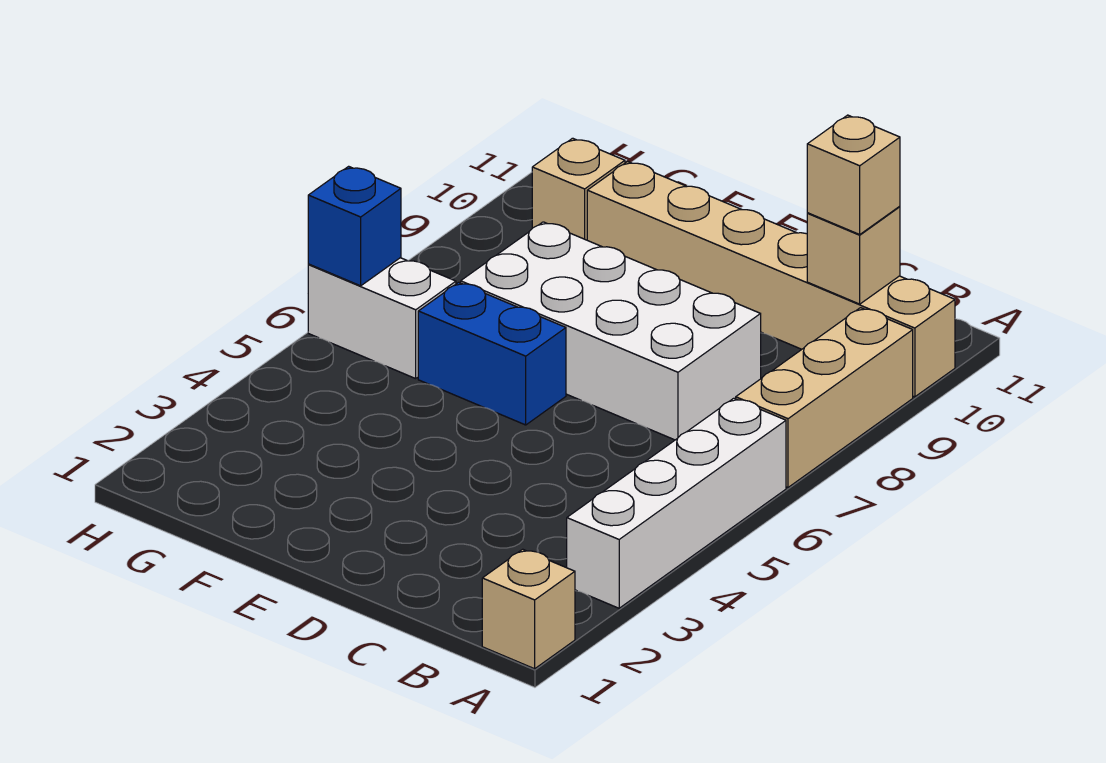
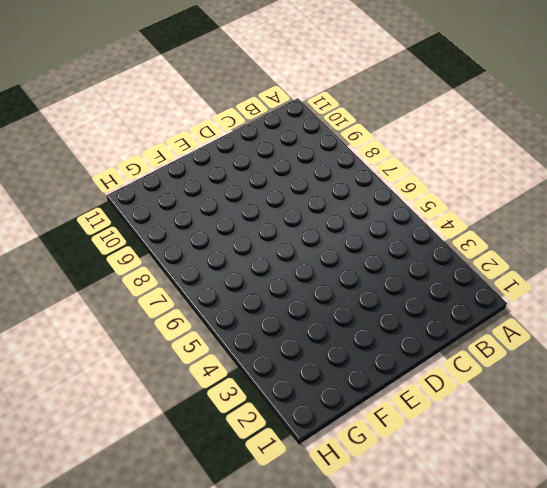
none -> tan 1x1 brick [482,549,575,669]
none -> white 1x4 brick [567,398,786,608]

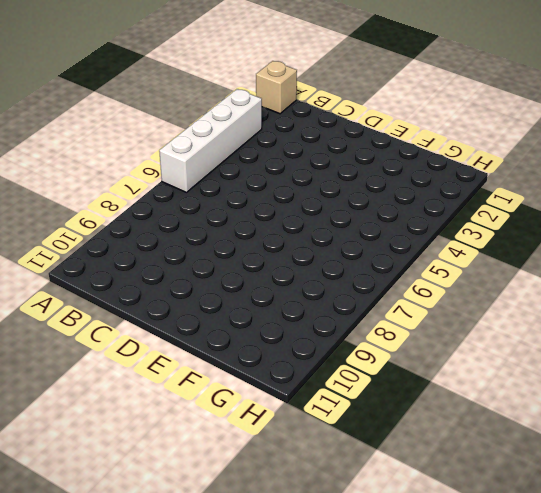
none -> tan 1x3 brick [736,308,913,487]
none -> tan 1x6 brick [587,162,955,397]

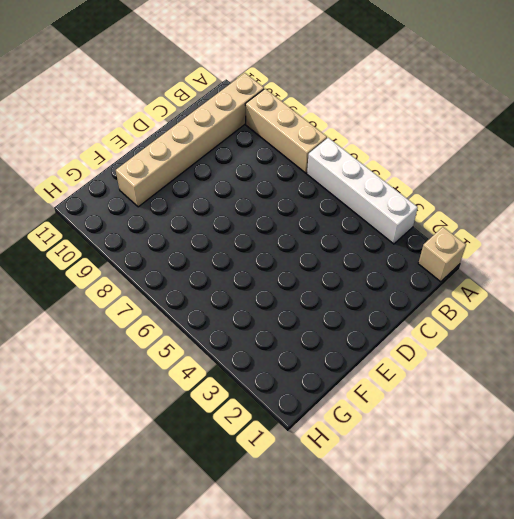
none -> white 2x4 brick [461,222,761,440]
none -> blue 1x2 brick [418,282,566,425]

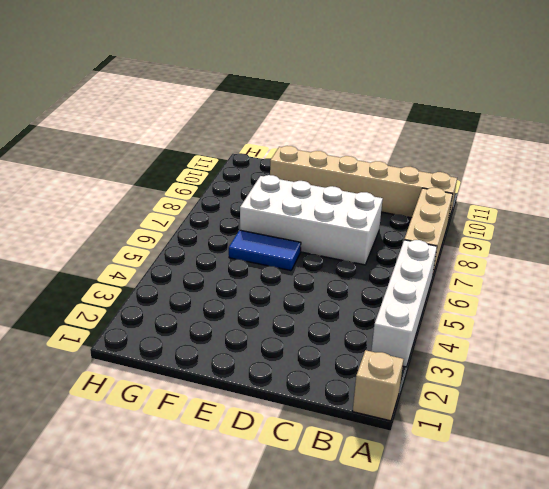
blue 1x2 tile [229,230,301,271] -> blue 1x2 brick [418,282,566,425]
none -> white 1x2 brick [308,258,456,379]
none -> tan 1x1 brick [532,138,625,240]

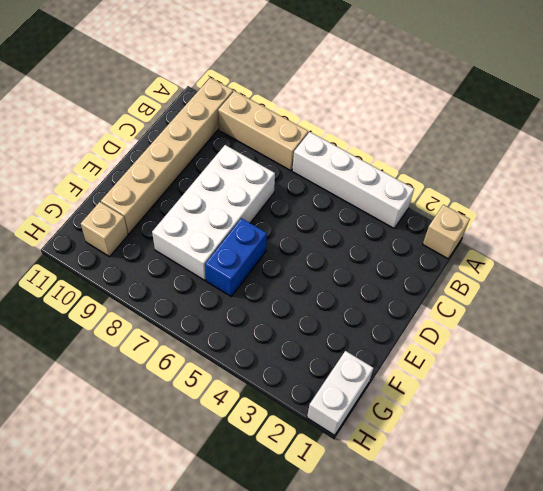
white 1x2 brick [307,351,373,435] -> white 1x2 brick moved to [308,258,456,379]
none -> tan 1x1 brick [807,206,900,304]
none -> blue 1x1 brick [308,166,401,286]

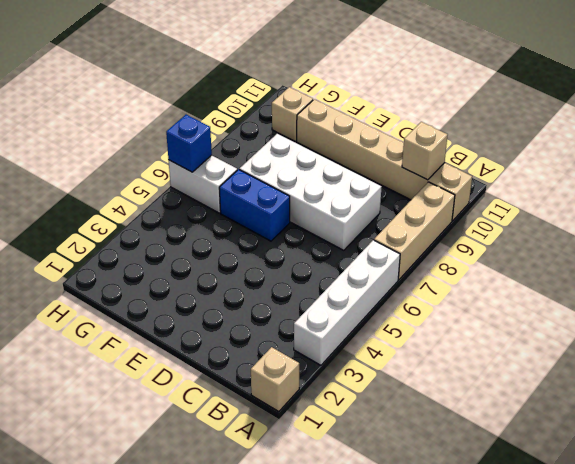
none -> tan 1x1 brick [807,115,900,234]

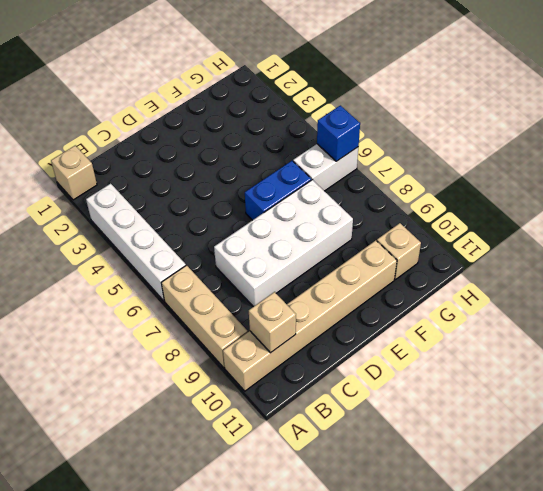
none -> tan 1x1 brick [807,115,900,234]

